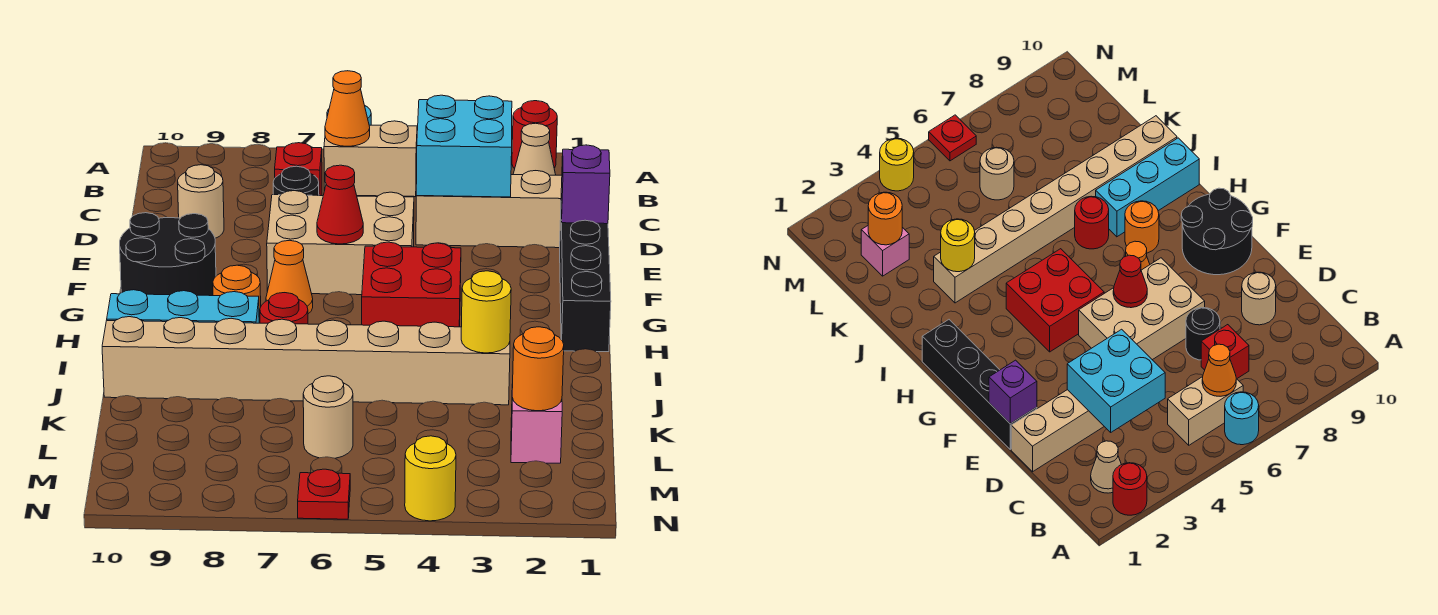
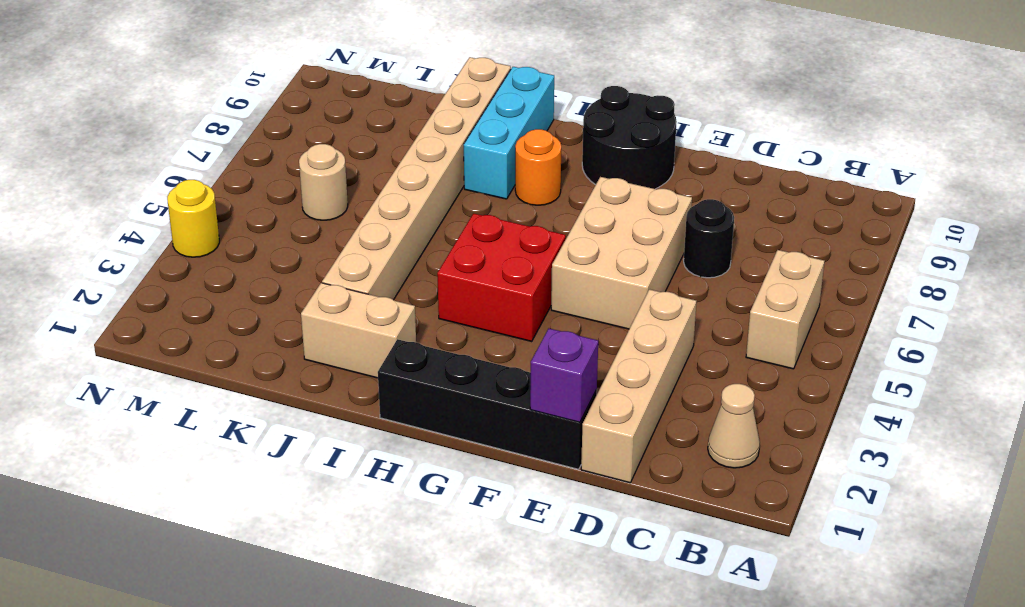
tan 1x2 brick [301,283,416,378] -> none
none -> red 1x1 round brick [512,101,557,169]
none -> cyan 1x1 round brick [1225,392,1259,445]
none -> red 1x1 brick [275,143,322,196]

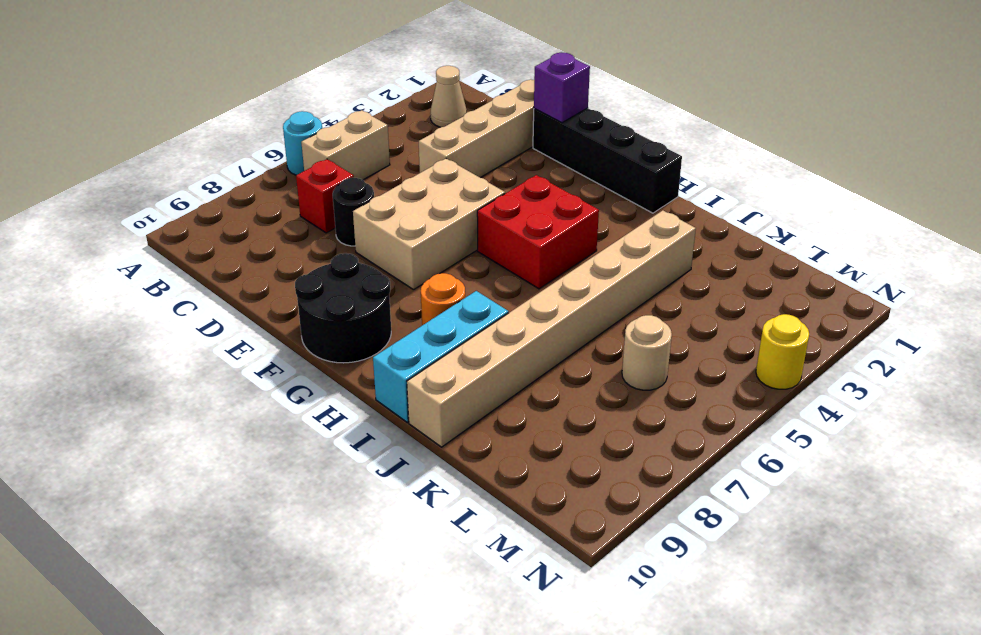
none -> red 1x1 round brick [512,101,557,169]
none -> tan 1x1 round brick [178,165,224,238]
none -> orange 1x1 cone [266,240,313,314]

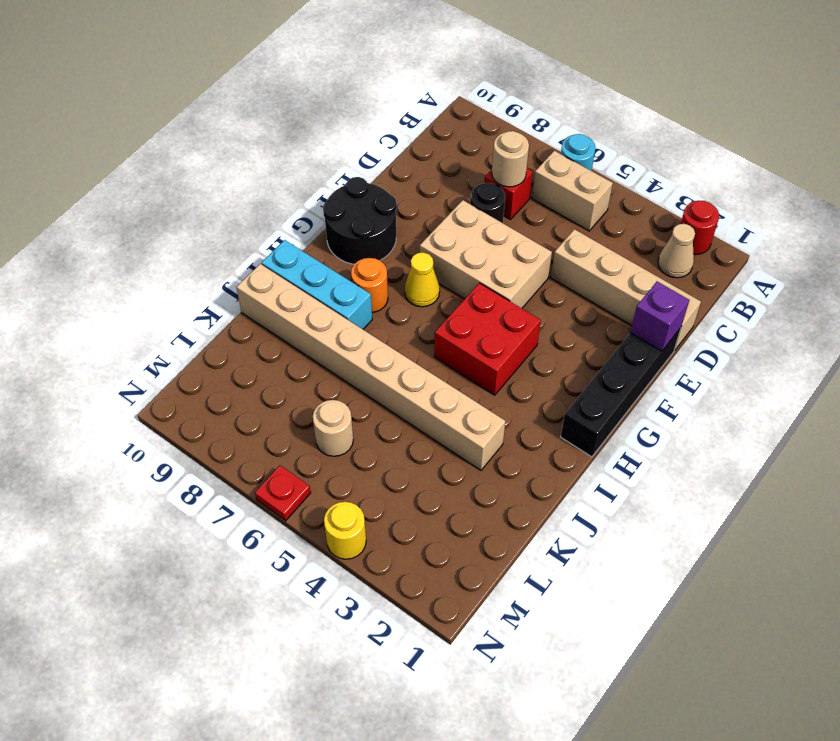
tan 1x1 round brick [492,131,529,187] -> tan 1x1 round brick moved to [178,165,224,238]
yellow 1x1 cone [405,253,440,307] -> orange 1x1 cone [266,240,313,314]
none -> red 1x1 round brick [260,293,308,324]
none -> pink 1x1 brick [511,384,562,463]
none -> orange 1x1 cone [325,71,370,146]

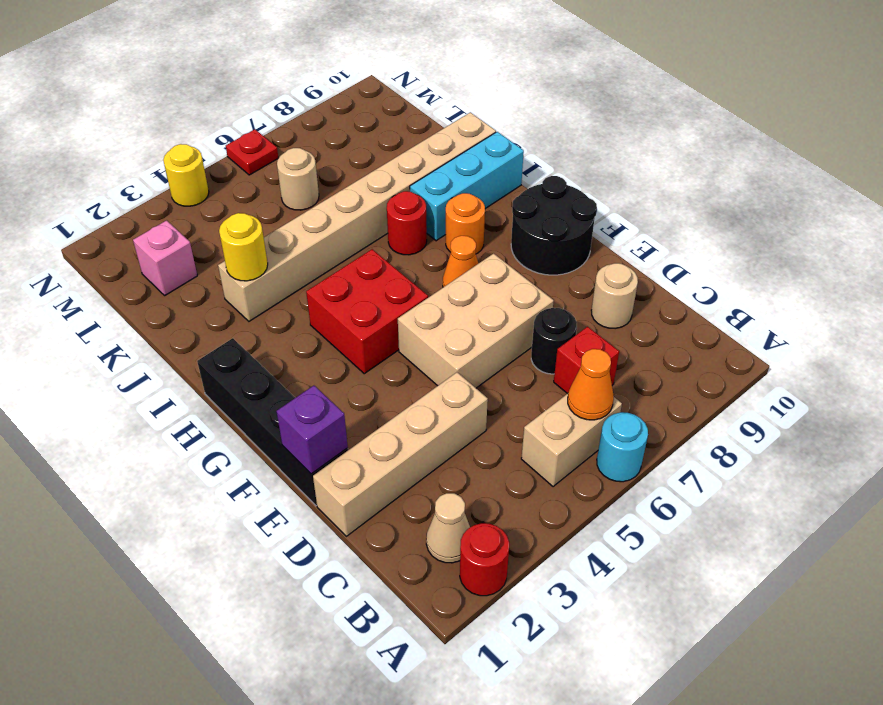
none -> cyan 2x2 brick [416,95,512,197]
none -> red 1x1 cone [317,165,363,244]
none -> orange 1x1 round brick [512,327,564,411]

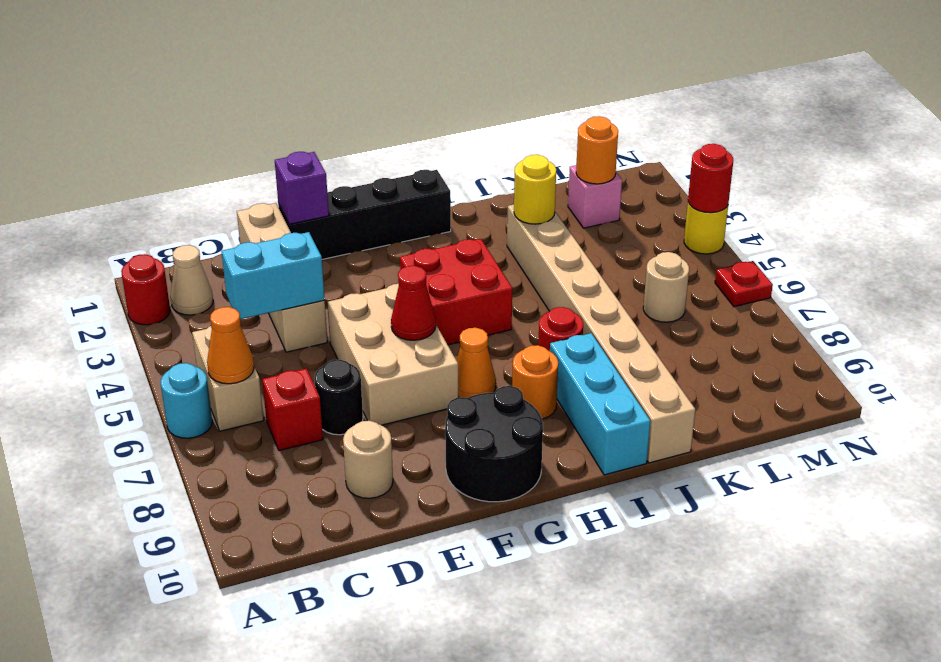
cyan 1x2 brick [222,232,325,319] -> cyan 2x2 brick [416,95,512,197]
red 1x1 round brick [688,144,733,213] -> none

